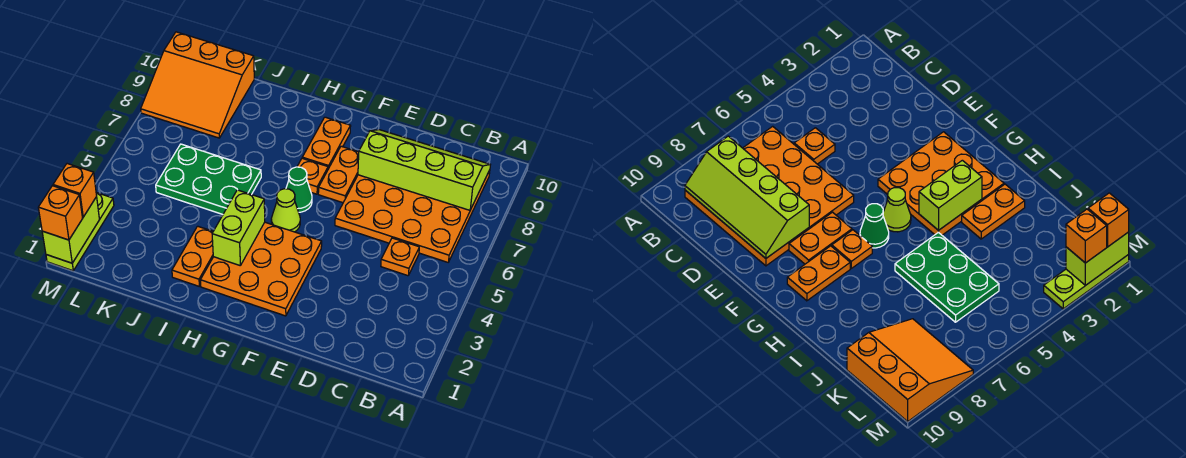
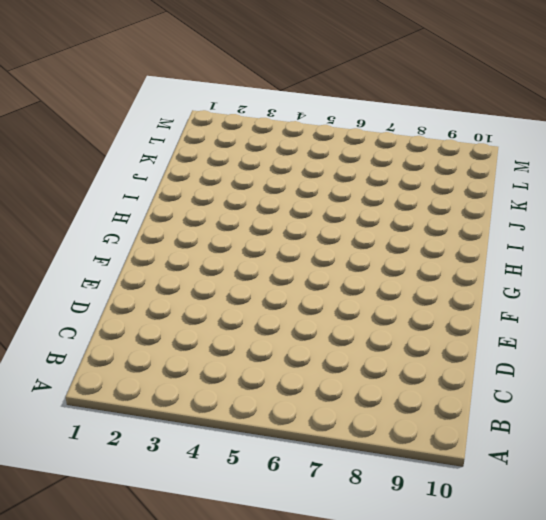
none -> orange 4x4 plate [335,170,490,262]
none -> orange 1x1 plate [381,238,419,276]
none -> orange 3x3 plate [200,222,322,316]

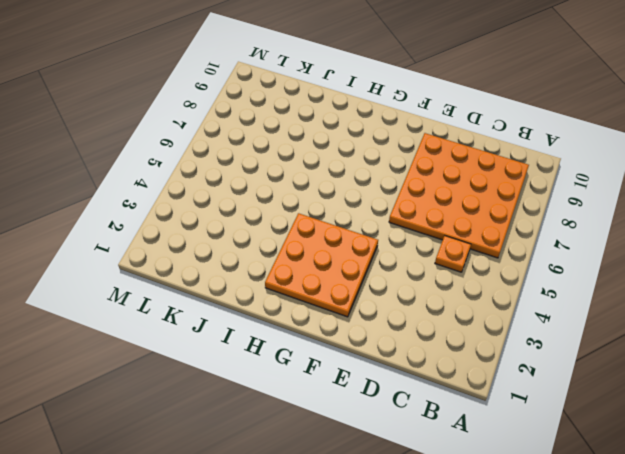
none -> orange 1x2 plate [318,146,359,203]
none -> lime 1x1 cone [271,189,300,232]
none -> green 1x1 cone [286,167,312,212]

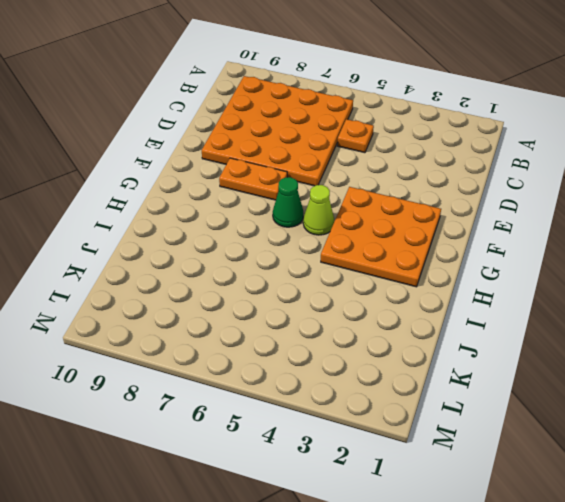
none -> orange 1x1 plate [297,158,328,194]
none -> orange 1x2 plate [302,117,351,169]
none -> orange 1x2 plate [172,226,213,286]

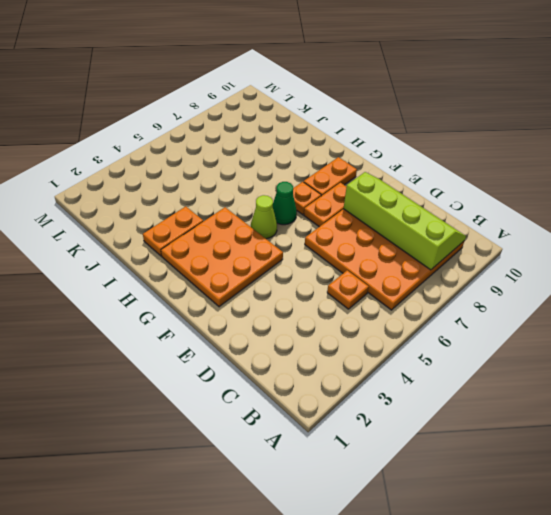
none -> green 2x3 plate [156,144,261,214]
none -> orange 3x3 slope [141,32,254,138]
none -> lime 1x3 plate [46,193,114,271]

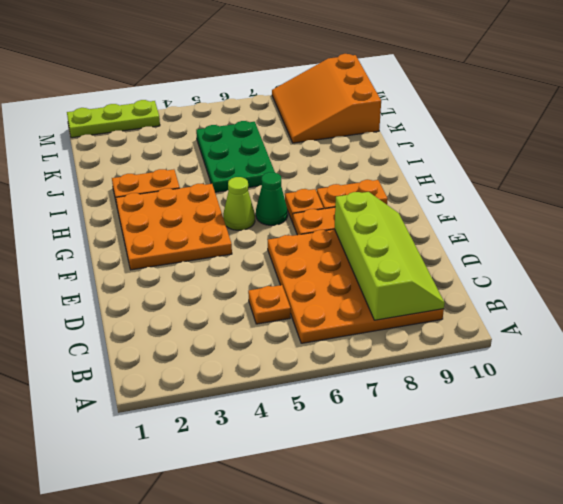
none -> lime 1x2 brick [212,190,265,265]
none -> lime 1x2 brick [42,197,99,263]
none -> orange 1x1 brick [38,186,83,240]

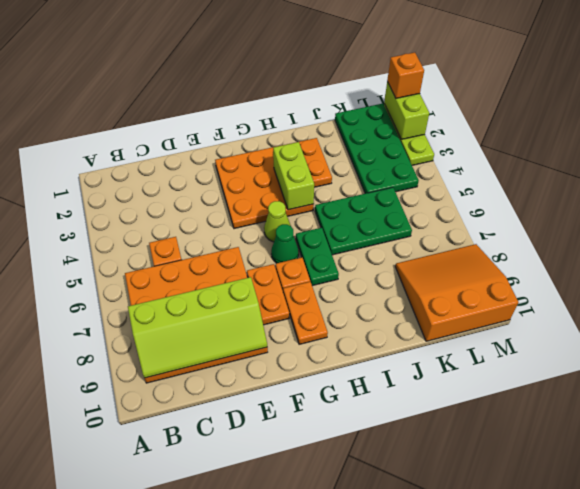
green 1x2 plate [296,228,339,286] -> none
green 2x4 plate [335,104,419,194] -> none
none -> orange 1x1 brick [53,164,97,217]

